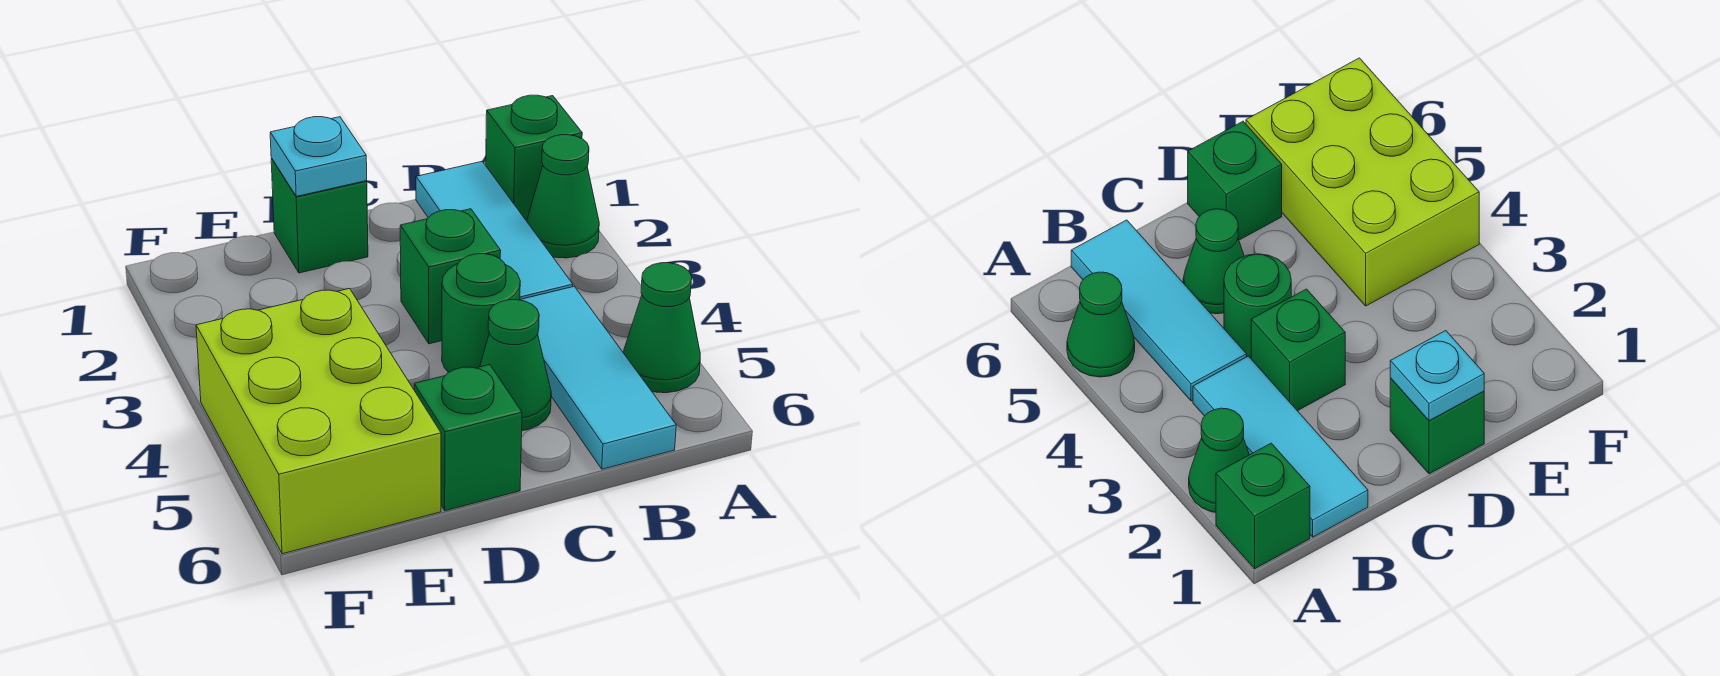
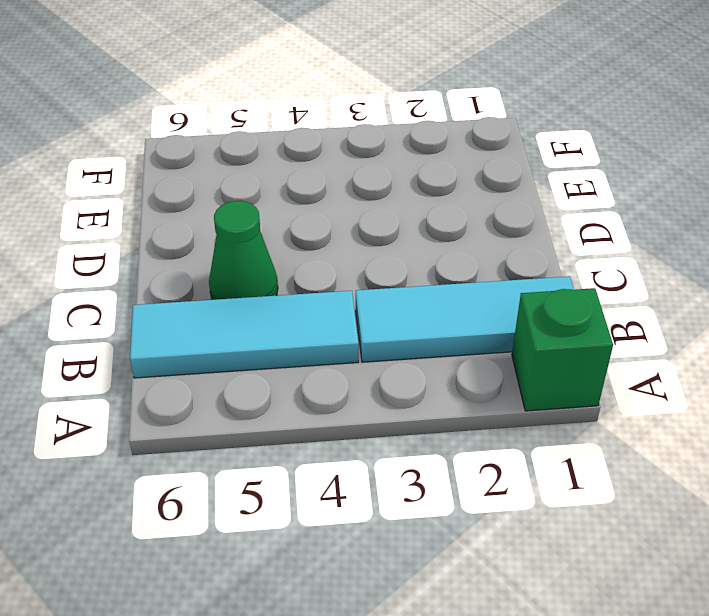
none -> green 1x1 cone [527,135,599,258]
none -> green 1x1 cone [624,263,700,393]
none -> green 1x1 brick [400,209,501,344]

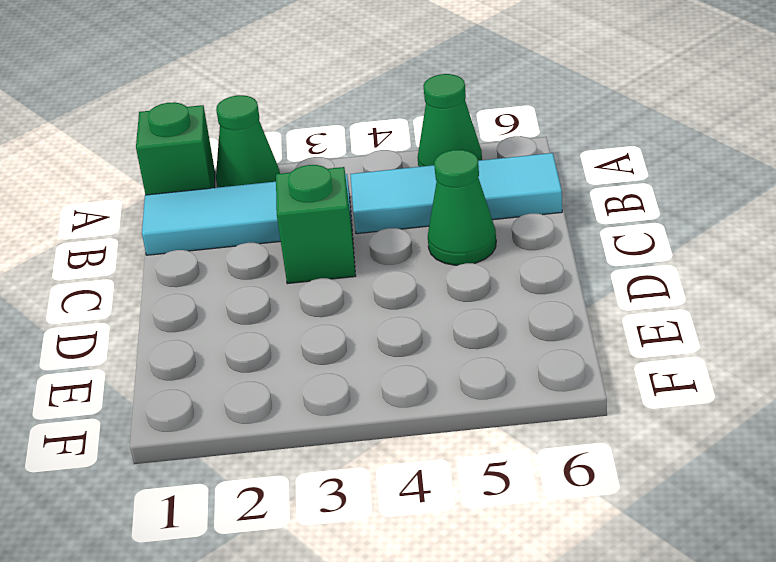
none -> green 1x1 round brick [442,254,520,372]
none -> green 1x1 brick [271,158,368,273]
none -> green 1x1 brick [414,365,522,511]

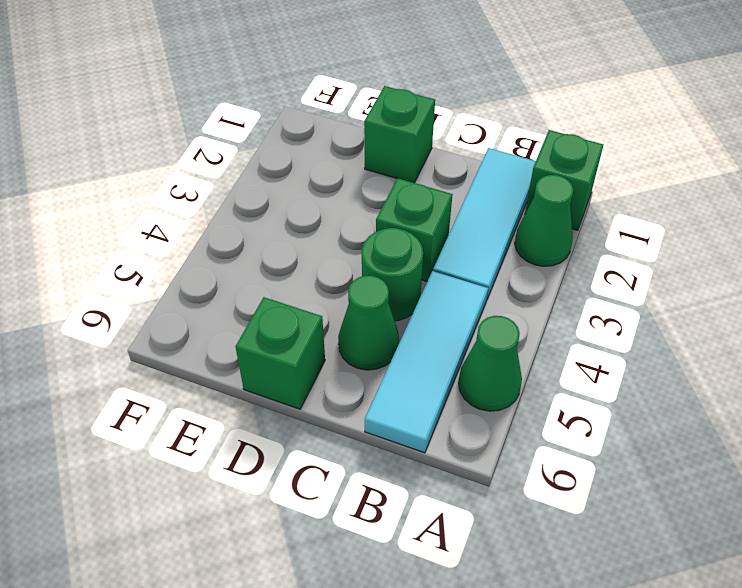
none -> lime 2x3 brick [196,289,441,554]
none -> cyan 1x1 plate [270,117,367,196]

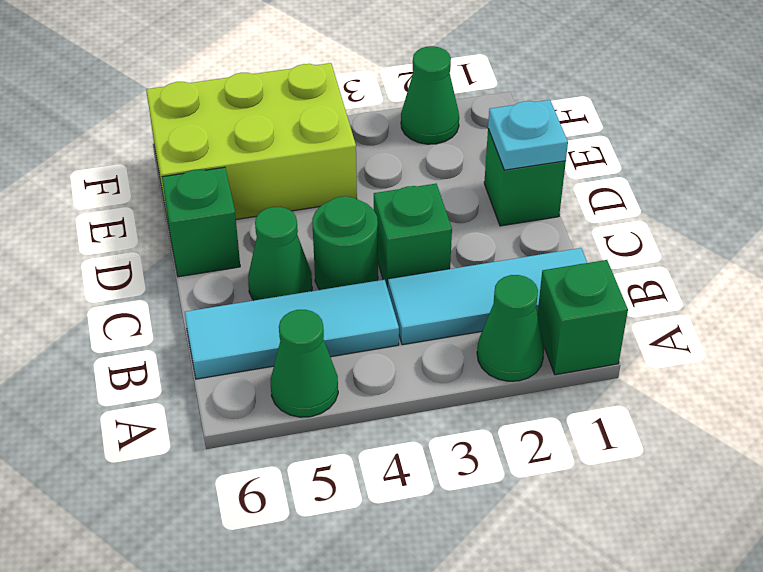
green 1x1 cone [401,46,459,144] -> none

